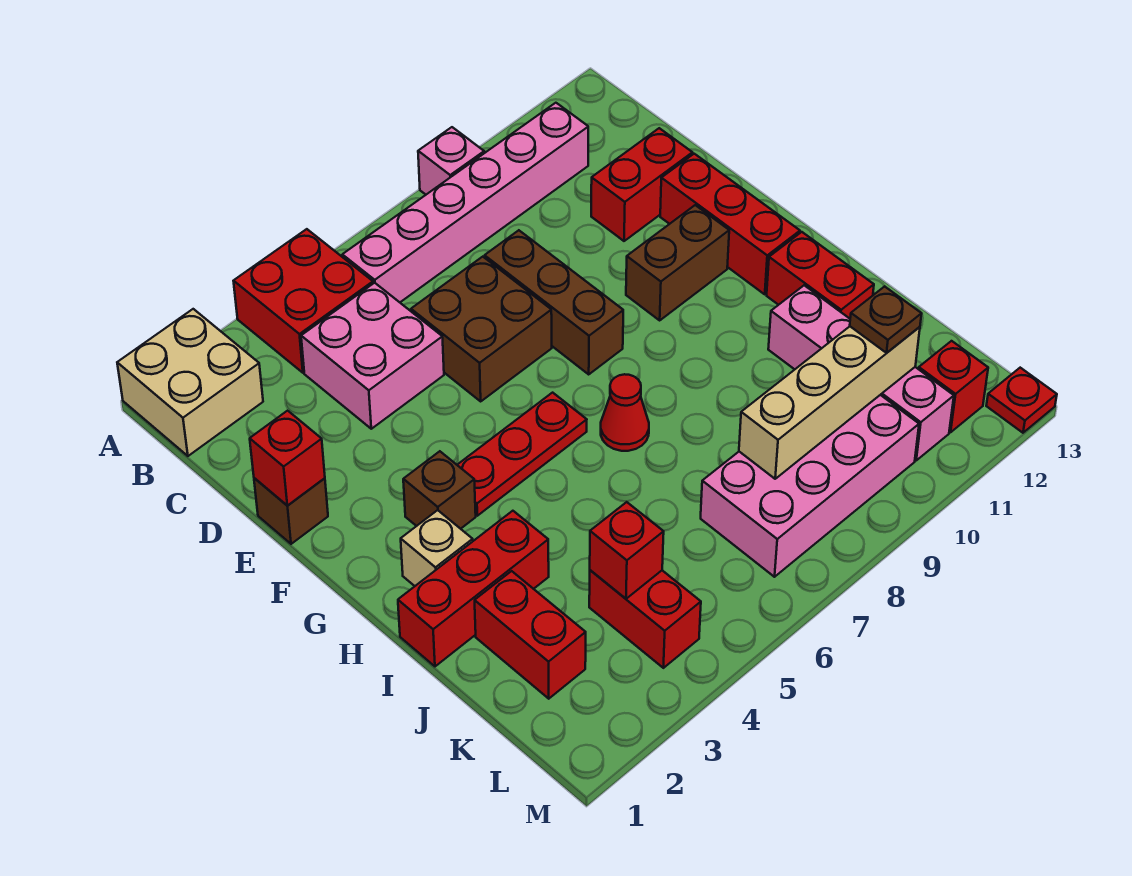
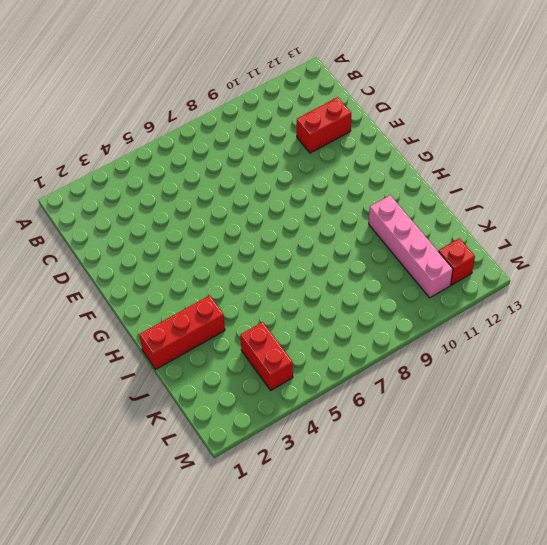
none -> tan 2x2 brick [117,309,263,456]
none -> red 2x2 brick [234,229,373,373]
none -> pink 1x1 brick [418,127,484,195]

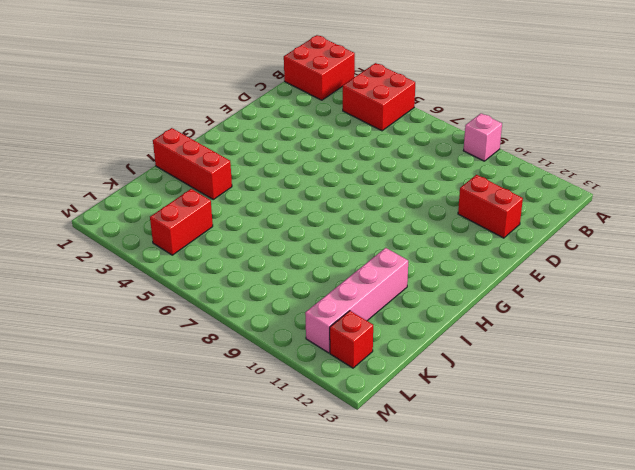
red 2x2 brick [284,35,355,100] -> tan 2x2 brick [117,309,263,456]
none -> pink 1x6 brick [342,103,588,302]
none -> pink 2x2 brick [301,283,444,429]
none -> brown 2x2 brick [411,257,552,401]

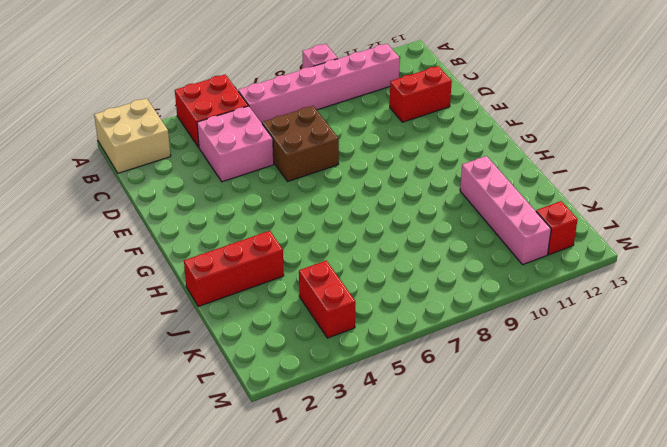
none -> brown 1x3 brick [485,230,623,374]
none -> brown 1x1 brick [254,478,328,544]
none -> red 1x3 brick [660,154,800,294]

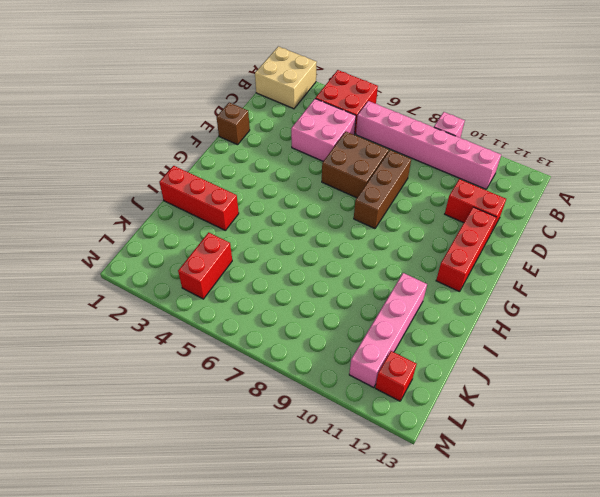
none -> brown 1x2 brick [626,205,729,320]
none -> brown 1x1 brick [403,451,476,529]
none -> red 1x3 plate [458,393,587,516]

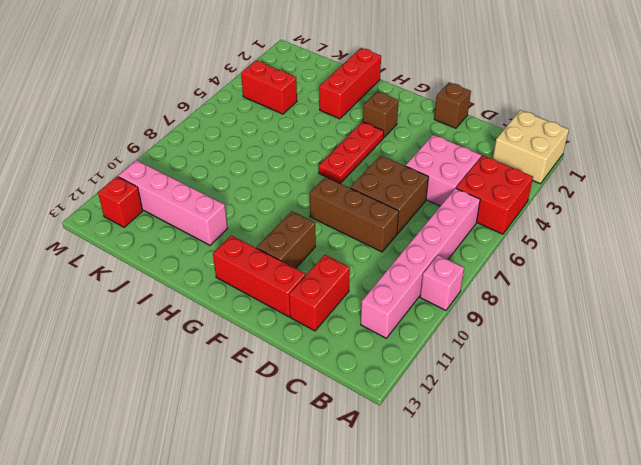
none -> tan 1x1 brick [401,510,473,586]
none -> red 1x1 cone [601,374,649,451]
none -> red 1x2 brick [767,232,874,319]

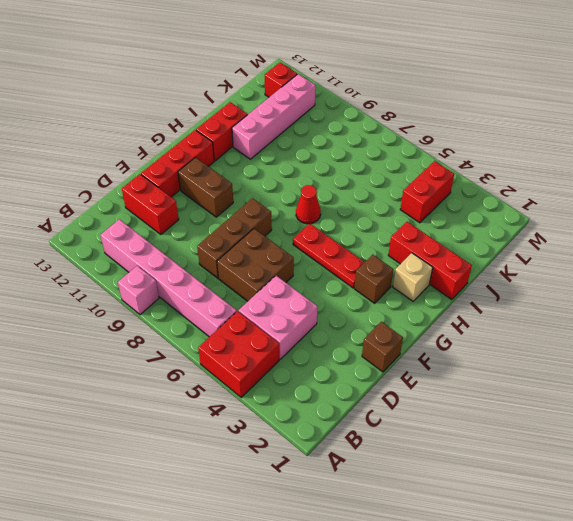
none -> tan 2x2 brick [117,309,263,456]
none -> red 1x2 brick [475,571,586,699]
none -> pink 2x4 brick [701,395,919,577]

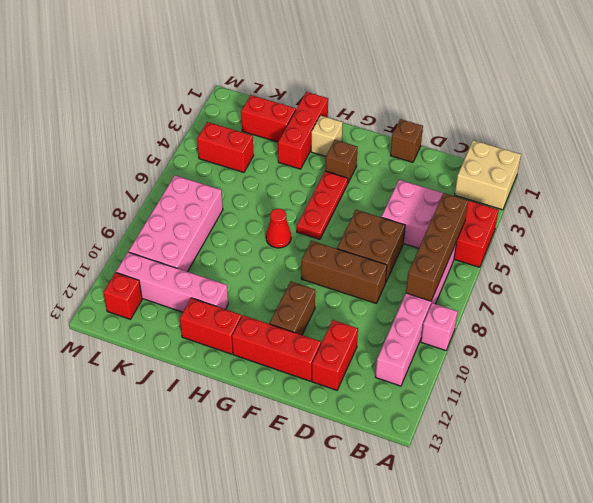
brown 1x4 brick [406,193,468,301] -> none
none -> red 1x1 plate [986,368,1057,433]
none -> red 1x1 brick [250,411,325,506]
none -> red 1x1 brick [590,502,664,599]

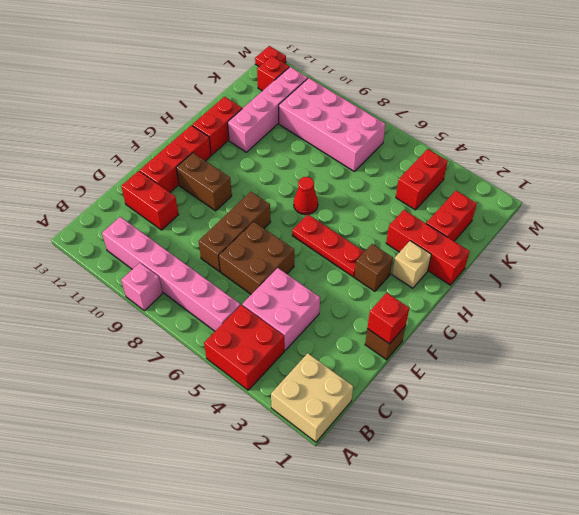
none -> red 1x1 brick [590,502,664,599]
none -> tan 1x4 brick [739,327,920,479]
none -> brown 1x1 plate [850,286,922,353]

